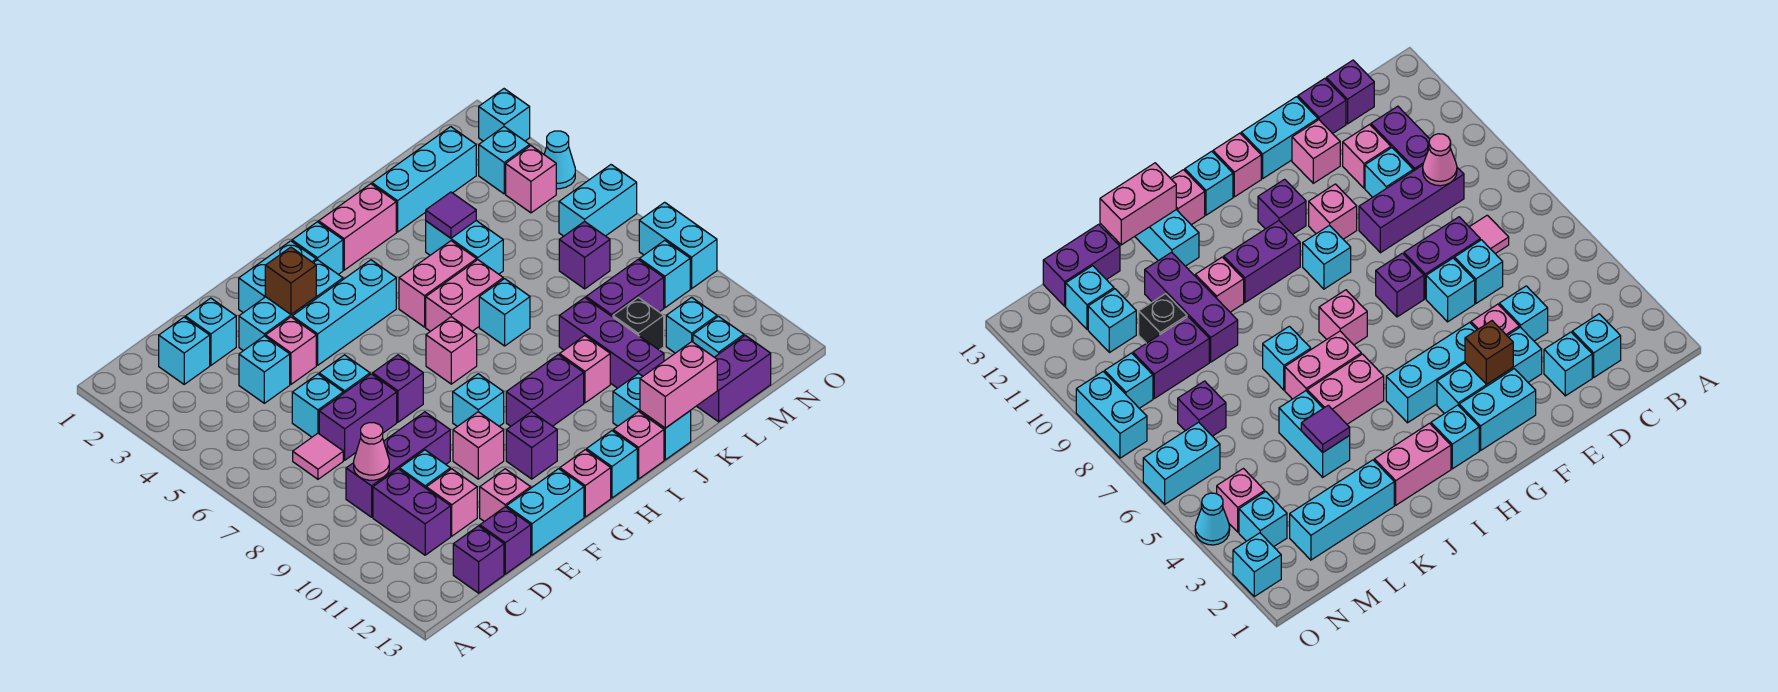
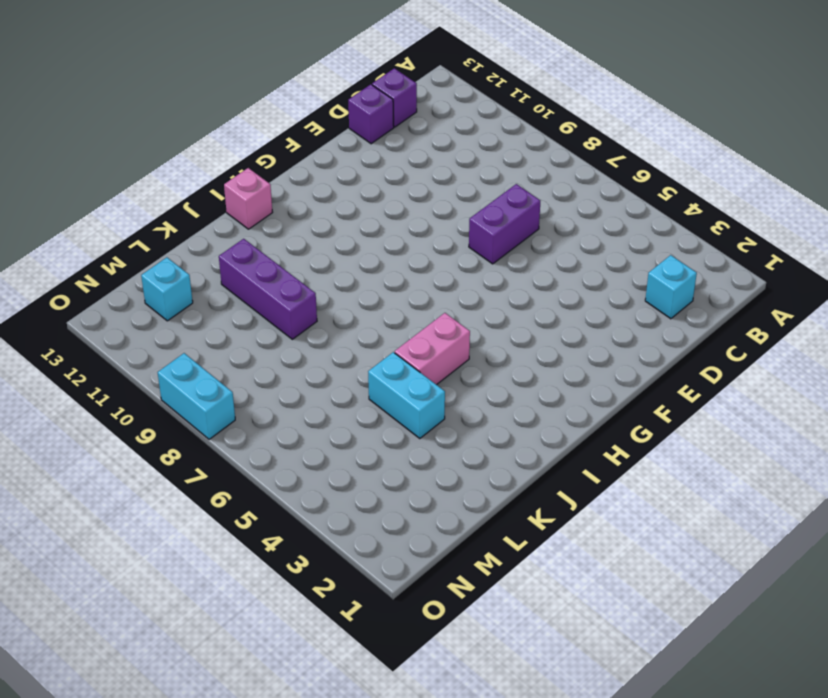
none -> pink 1x1 tile [293,433,343,479]
none -> purple 1x3 brick [346,412,450,517]
none -> purple 1x2 brick [373,469,451,555]
none -> cyan 1x1 brick [185,298,236,365]

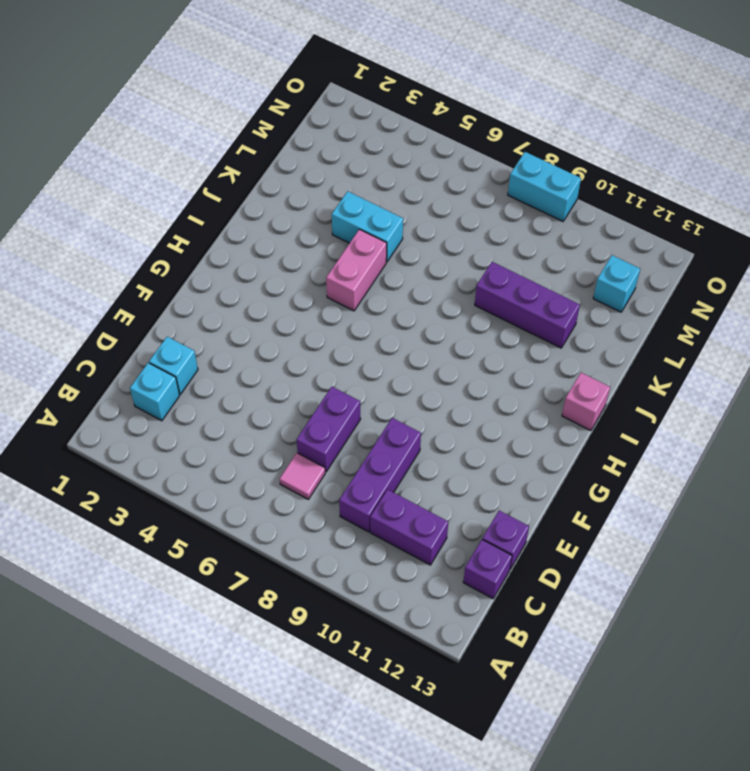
none -> cyan 1x1 brick [239,336,290,403]
none -> cyan 1x1 brick [292,374,343,437]
none -> cyan 1x1 brick [400,450,450,488]
none -> pink 1x1 brick [426,469,477,536]

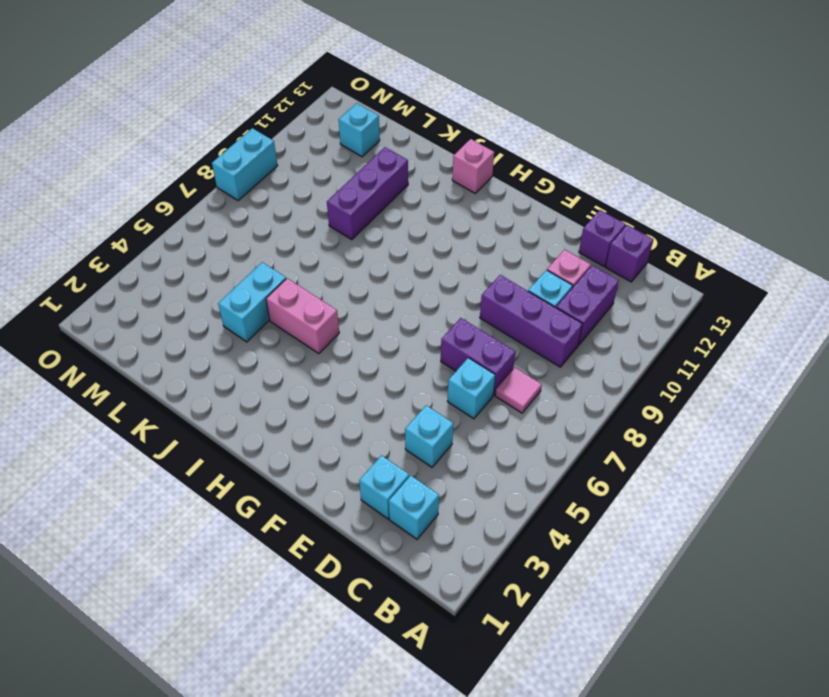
none -> cyan 1x3 brick [239,260,343,351]
none -> pink 1x1 brick [266,317,316,384]
none -> cyan 1x1 brick [319,355,370,394]
none -> pink 1x1 brick [480,469,531,522]

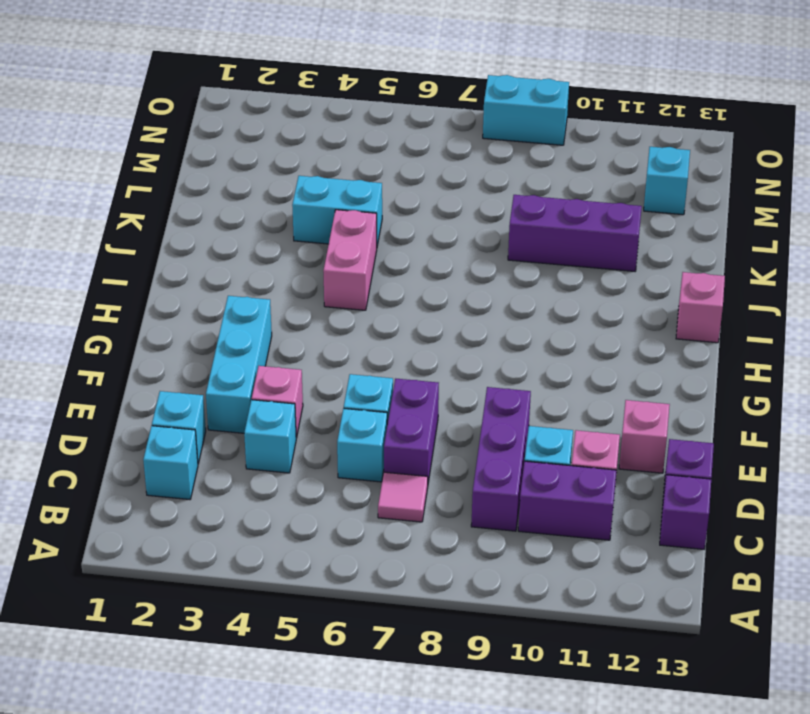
none -> cyan 1x2 brick [507,469,584,555]
none -> cyan 1x2 brick [239,241,316,313]
none -> cyan 1x3 brick [292,260,396,365]
none -> purple 1x1 brick [373,355,423,422]

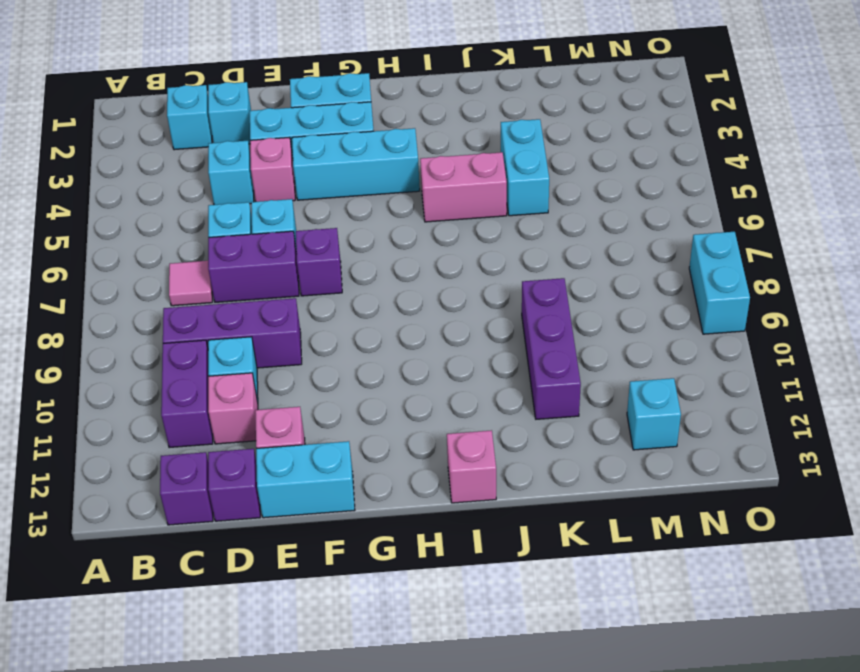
none -> pink 1x1 brick [453,412,504,479]
none -> cyan 1x1 brick [453,374,504,426]
none -> purple 1x1 brick [506,412,557,479]
none -> pink 1x1 brick [560,450,611,517]

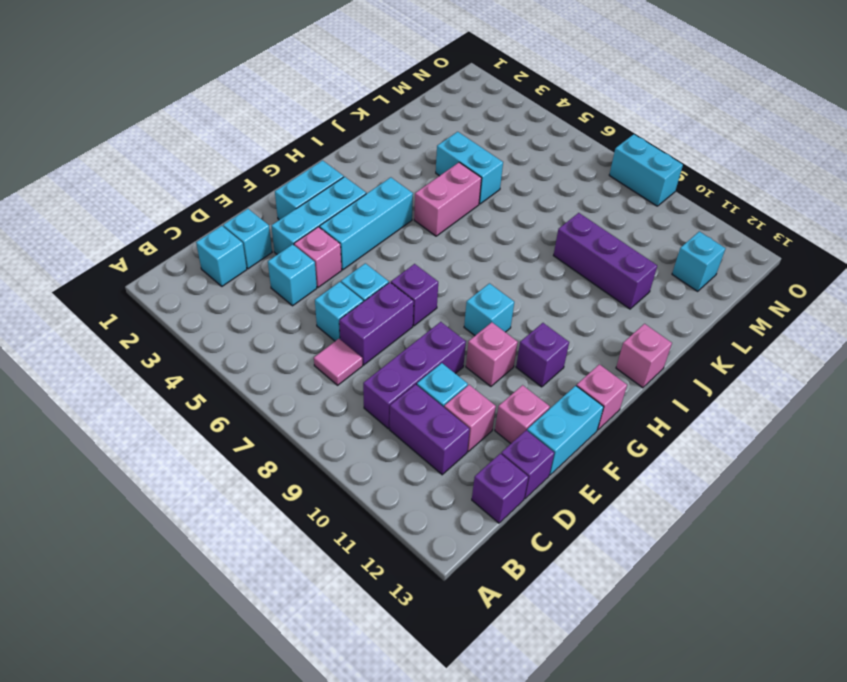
none -> cyan 1x1 brick [292,222,343,274]
none -> pink 1x1 brick [426,317,477,384]
none -> purple 1x2 brick [506,355,584,426]
none -> cyan 1x1 brick [587,431,637,498]

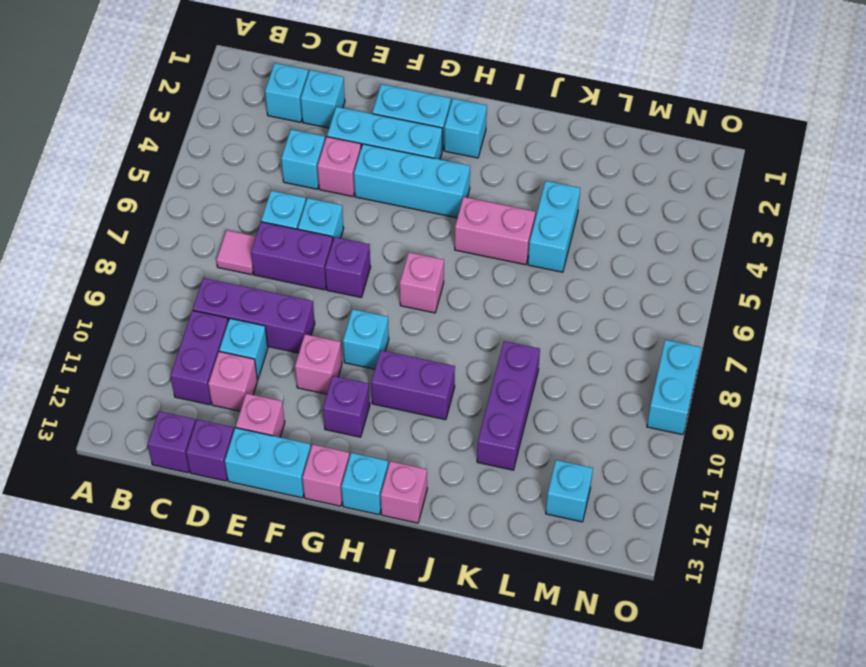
none -> pink 1x2 brick [319,184,396,270]
none -> pink 1x2 brick [426,260,503,331]
none -> cyan 1x1 brick [479,279,530,346]
none -> pink 1x1 brick [560,336,610,403]

